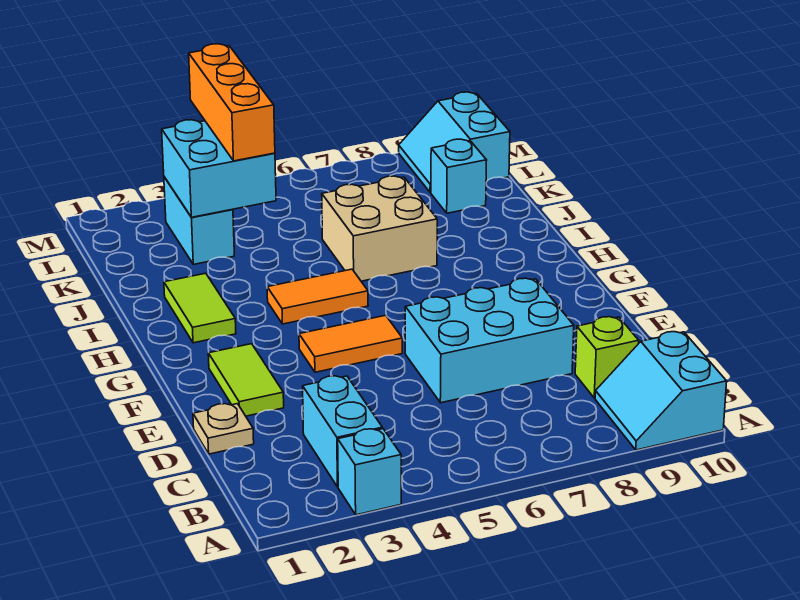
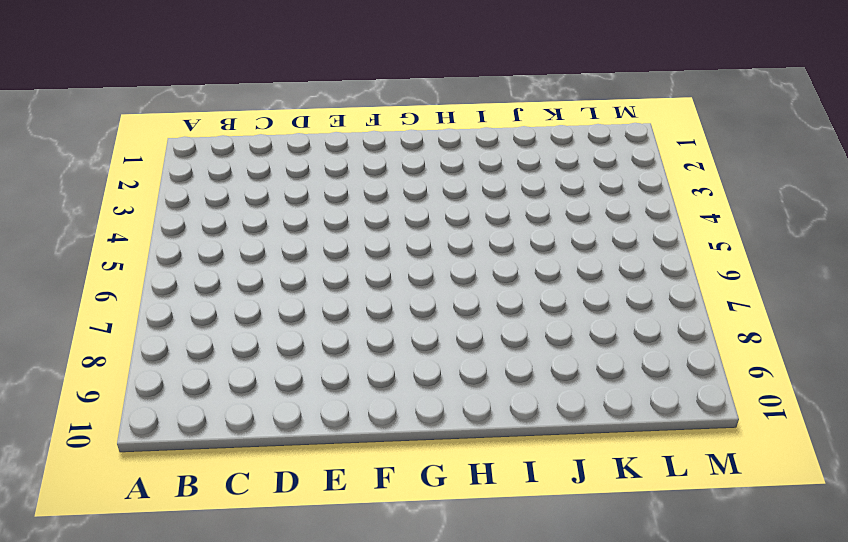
none -> cyan 1x1 brick [338,429,401,515]
none -> cyan 2x2 slope [595,332,727,450]
none -> cyan 1x2 brick [303,376,382,487]

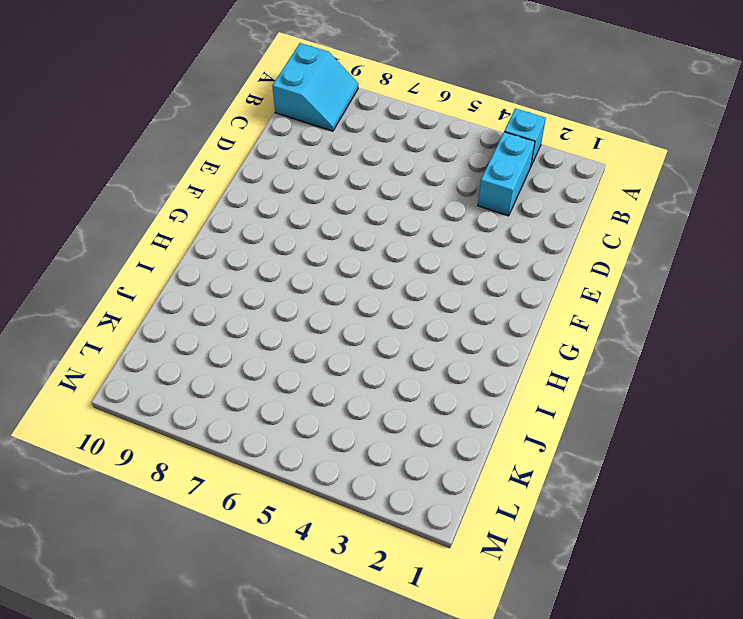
none -> lime 1x1 brick [575,317,639,398]
none -> tan 1x1 plate [193,404,254,454]
none -> cyan 2x3 brick [405,278,574,403]

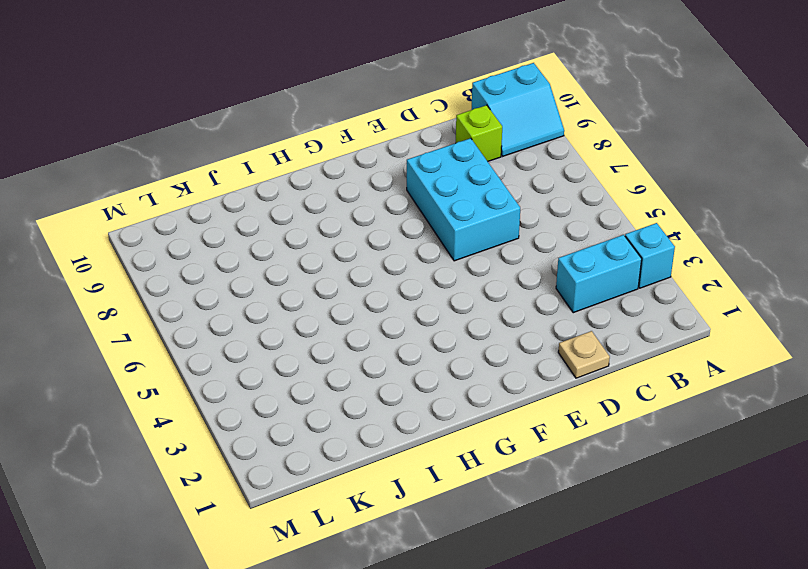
none -> lime 1x2 tile [208,344,284,416]
none -> orange 1x2 tile [299,315,402,372]
none -> lime 1x2 tile [164,273,236,343]

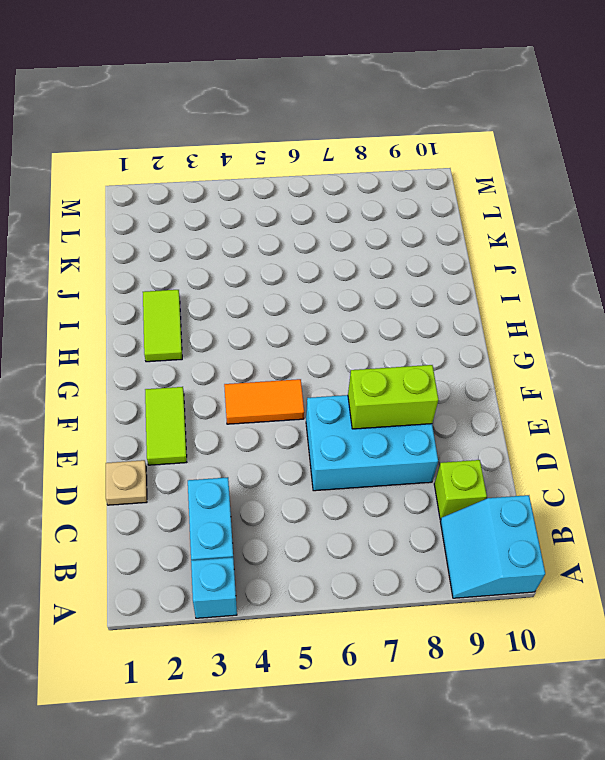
lime 1x2 brick [348,365,438,429] -> none
none -> orange 1x2 tile [267,269,368,324]
none -> tan 2x2 brick [322,176,437,281]
none -> cyan 1x2 brick [164,177,234,264]

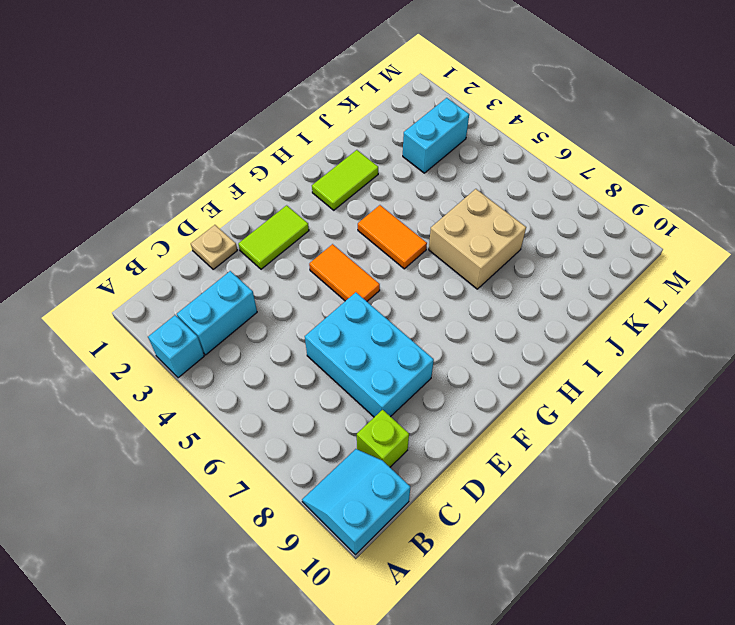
none -> cyan 1x1 brick [431,139,487,213]
none -> cyan 2x2 slope [399,92,510,193]
none -> cyan 2x2 brick [162,120,276,217]

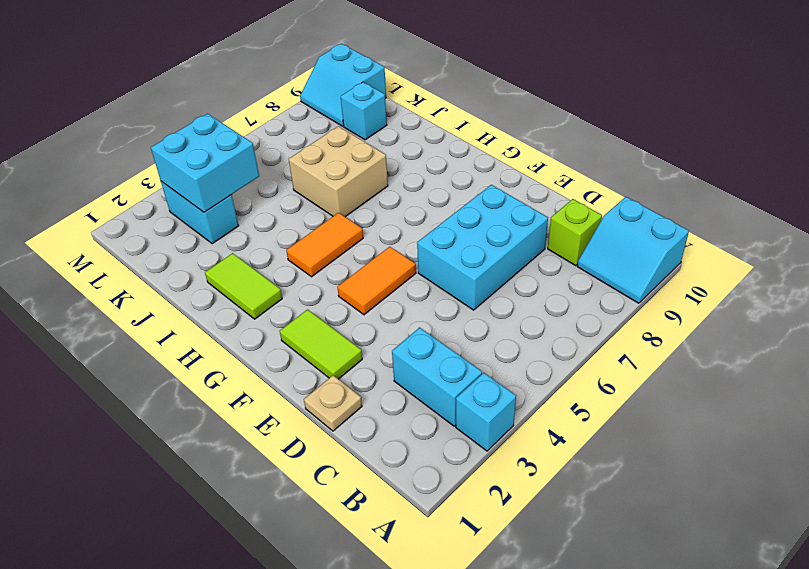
none -> orange 1x3 brick [189,44,275,161]

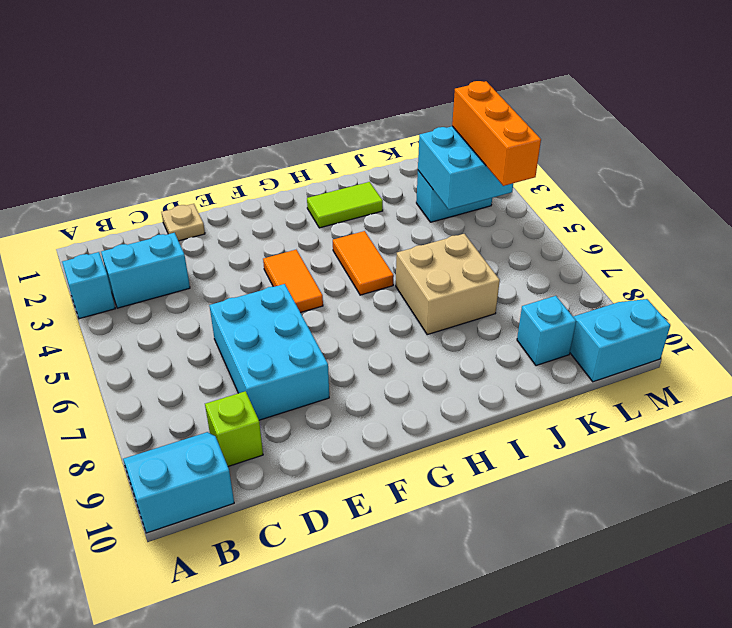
orange 1x3 brick [452,81,541,186] -> orange 1x3 brick turned to [189,44,275,161]
none -> lime 1x2 tile [208,344,284,416]

